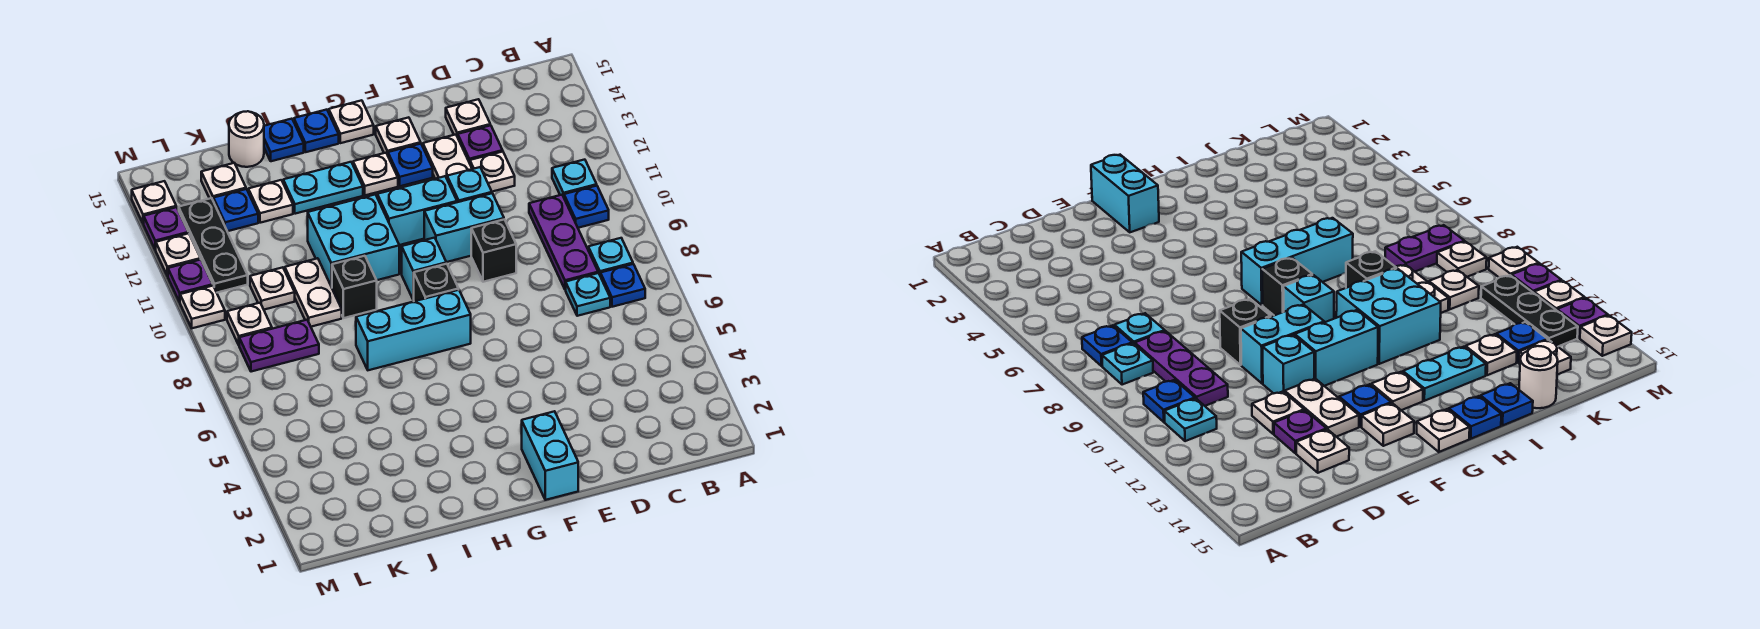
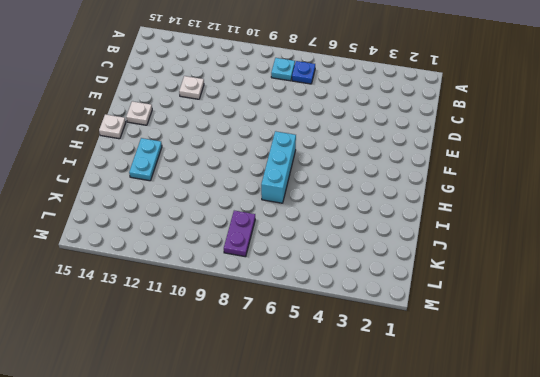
none -> blue 1x1 plate [564,186,609,228]
none -> cyan 1x1 plate [552,160,597,197]
none -> cyan 1x1 plate [566,273,610,316]
none -> purple 1x3 plate [529,195,598,290]

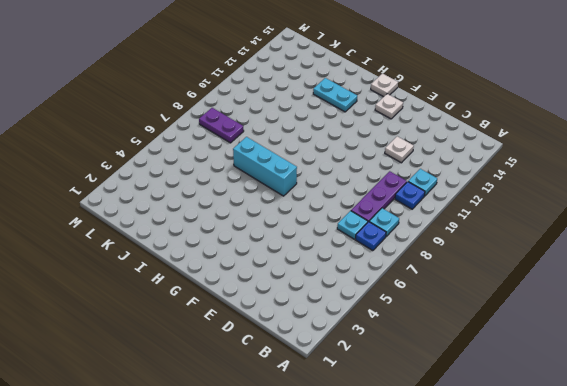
none -> purple 1x1 plate [458,125,503,163]
none -> white 1x1 plate [446,99,490,137]
none -> black 1x1 brick [471,219,516,282]
none -> cyan 1x2 brick [424,193,504,262]

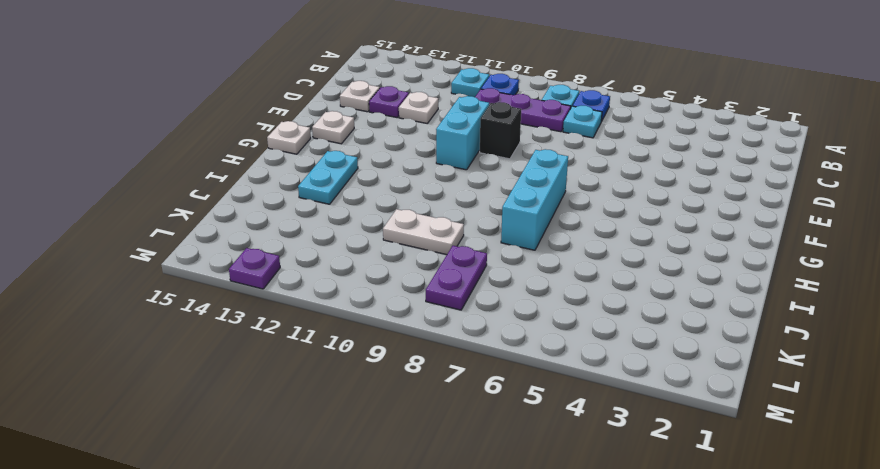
none -> cyan 1x1 brick [447,167,492,202]
none -> white 1x2 plate [423,135,472,179]
none -> cyan 1x2 brick [522,411,578,500]
none -> cyan 1x2 brick [377,176,457,245]

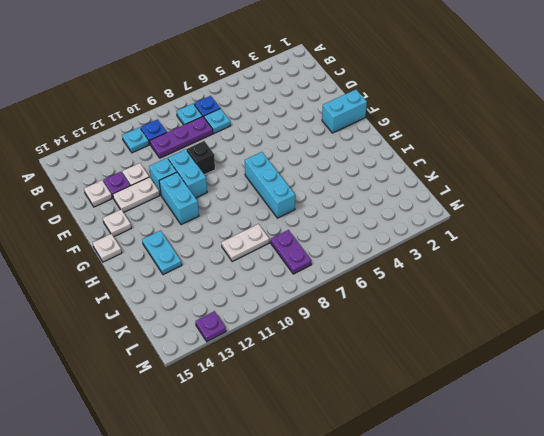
none -> blue 1x1 plate [388,144,433,186]
none -> black 1x1 brick [414,264,459,301]
none -> cyan 1x1 brick [402,238,446,300]
none -> white 1x1 plate [353,153,398,195]

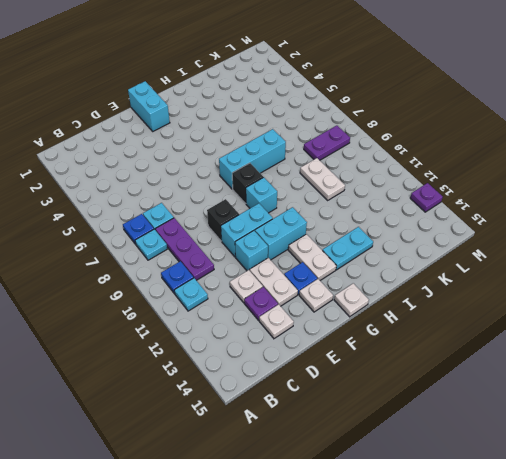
white 1x2 plate [288,234,336,280] -> white 1x1 plate [353,153,398,195]
none -> cyan 2x2 brick [308,194,399,287]
none -> blue 1x1 plate [294,110,339,152]
none -> black 1x1 brick [332,256,377,318]
none -> blue 1x1 plate [264,119,304,161]

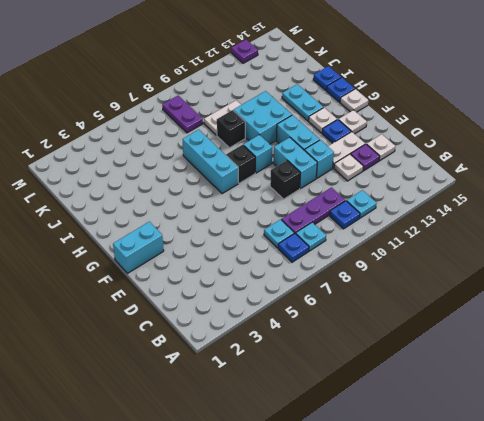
none -> white 1x1 plate [248,180,293,223]
none -> white 1x1 round brick [229,111,264,167]
none -> white 1x1 plate [250,267,295,310]
none -> blue 1x1 plate [213,189,258,231]

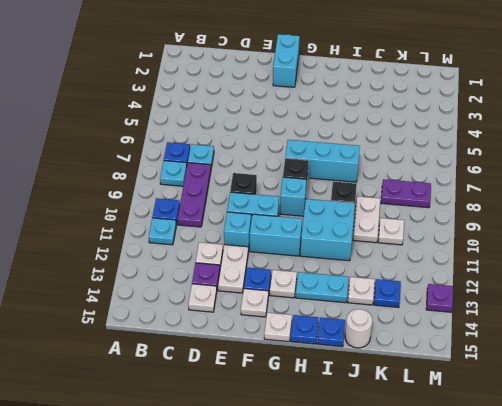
none -> white 1x1 plate [201,163,246,200]
none -> white 1x1 plate [227,303,272,345]
none -> black 1x3 plate [179,198,248,293]
none -> white 1x1 plate [180,286,225,328]

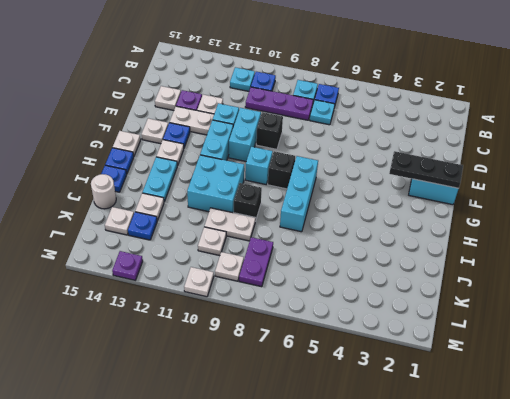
black 1x3 plate [389,151,463,188] -> black 1x3 plate moved to [179,198,248,293]
none -> purple 1x1 plate [168,260,213,302]
none -> white 1x1 plate [156,233,201,276]
none -> white 1x1 plate [132,181,176,224]

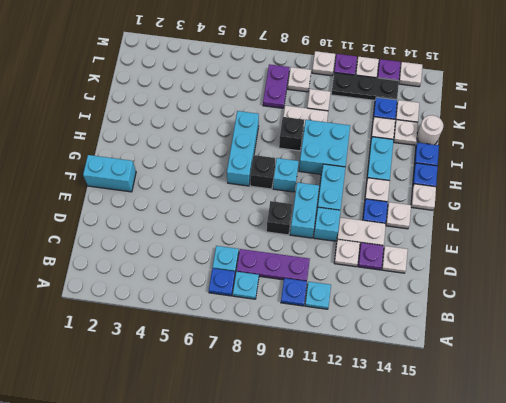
white 1x1 plate [393,120,418,145] -> none

